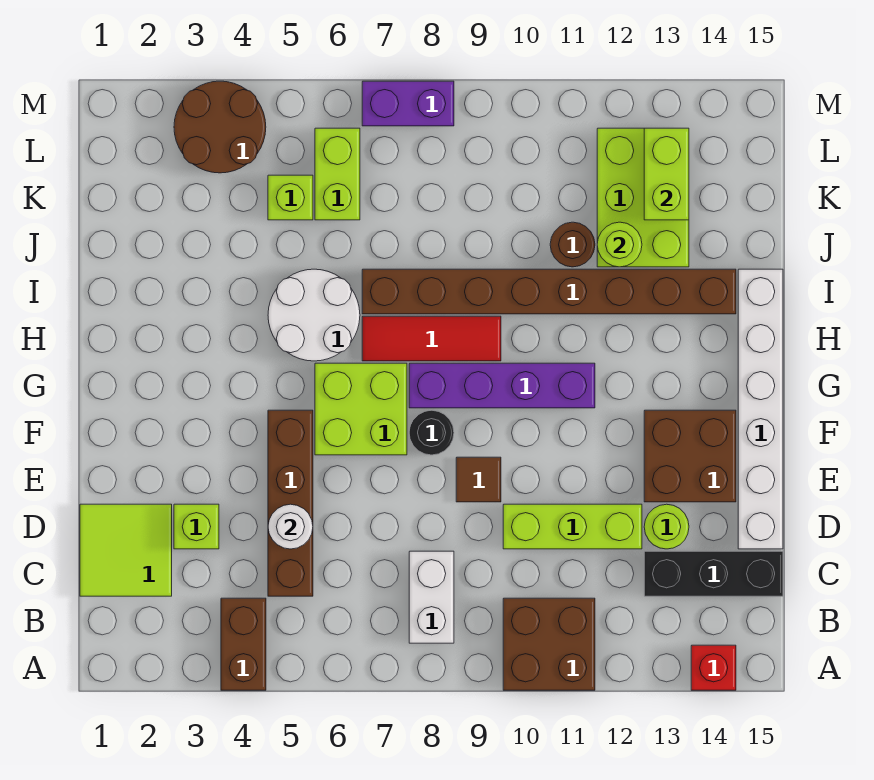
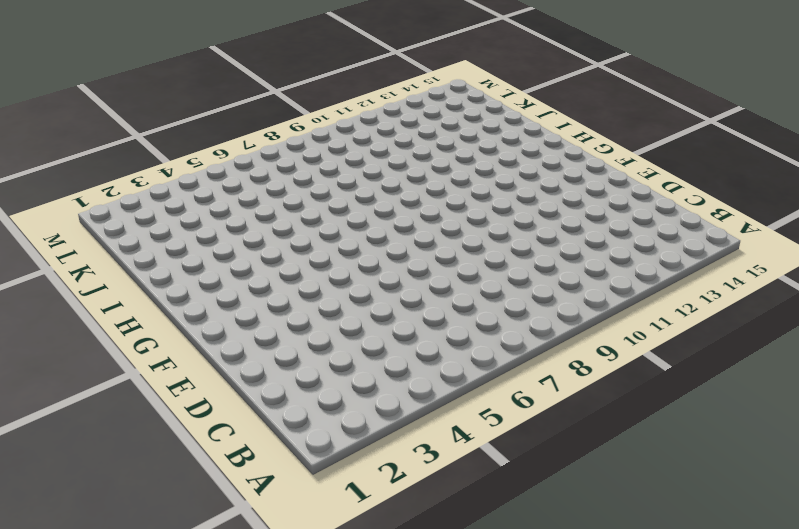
none -> brown 1x2 brick [221,598,266,690]
none -> brown 2x2 brick [503,598,595,690]
none -> red 1x1 brick [691,645,736,690]

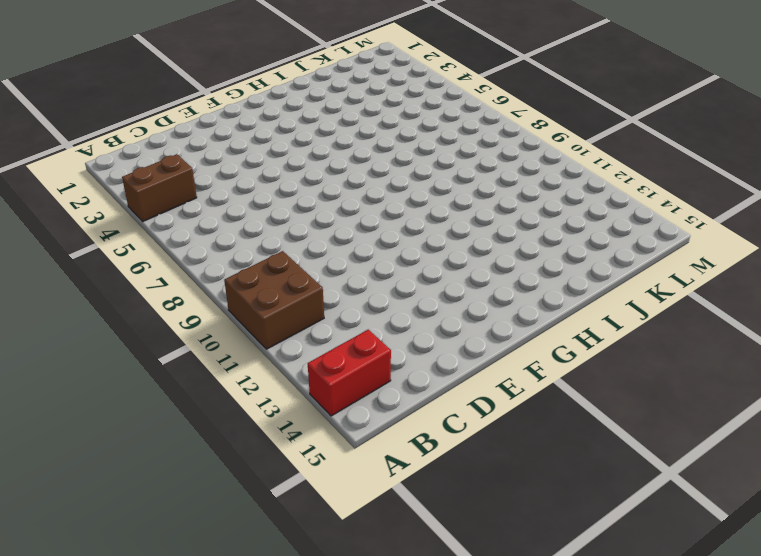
red 1x2 brick [308,330,391,416] -> red 1x1 brick [691,645,736,690]
none -> white 1x2 brick [409,551,454,643]
none -> lime 2x2 tile [80,504,172,596]
none -> brown 1x4 brick [268,410,313,596]

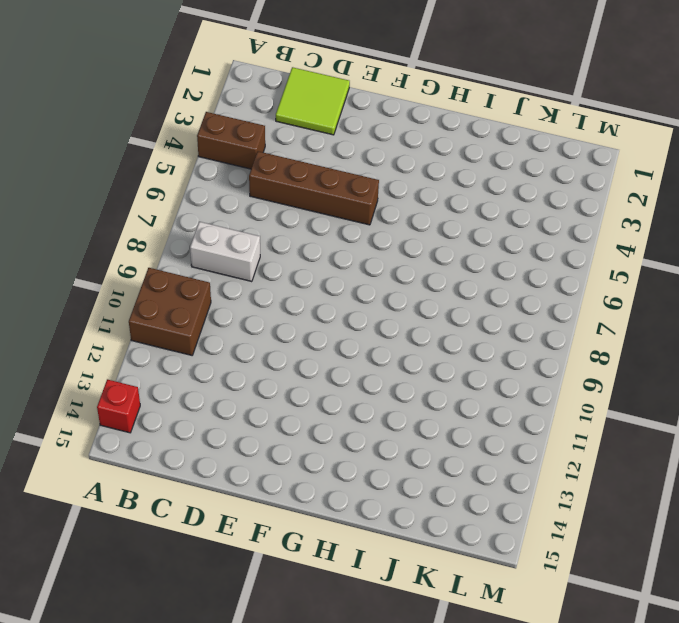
none -> black 1x3 brick [644,551,783,596]
none -> lime 1x1 brick [174,504,219,549]
none -> lime 1x3 brick [503,504,642,549]

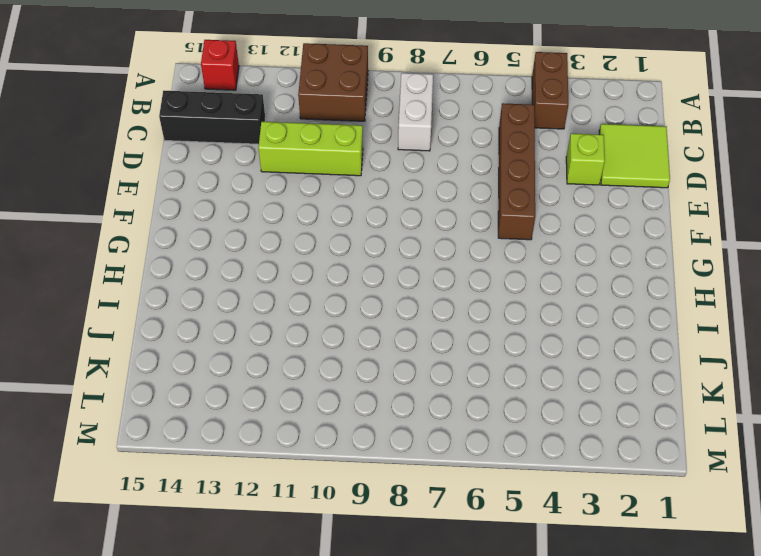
none -> lime 1x1 round brick [644,504,689,549]
none -> white 1x6 brick [738,269,783,549]
none -> brown 1x1 tile [456,457,501,502]

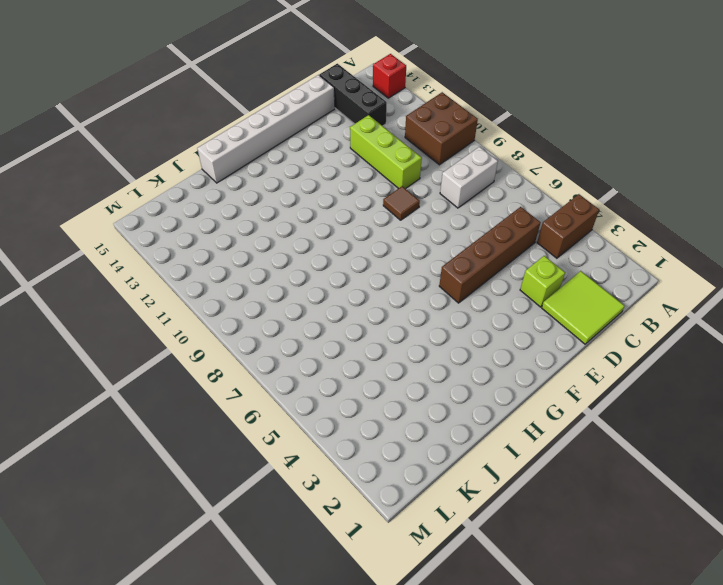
none -> lime 1x1 round brick [644,504,689,549]
none -> brown 2x2 brick [644,410,736,502]
none -> lime 2x2 brick [315,363,407,455]

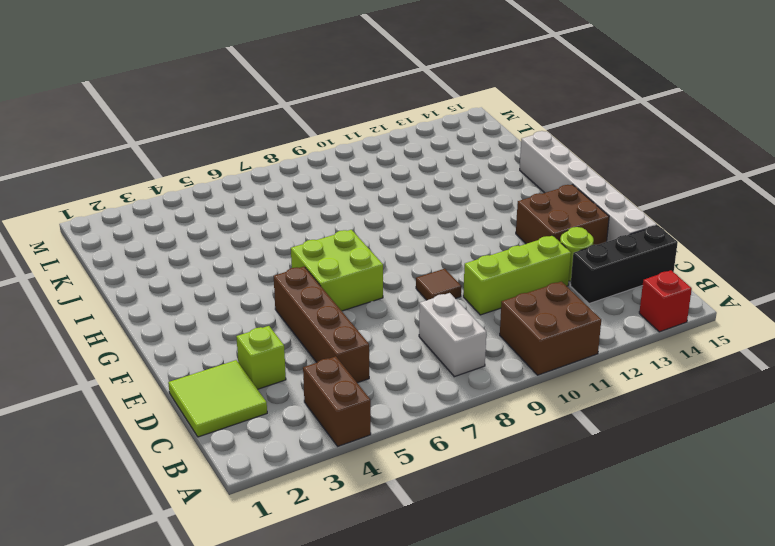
none -> black 1x1 round brick [409,410,454,455]
none -> purple 1x4 brick [409,363,595,408]
none -> white 2x2 round brick [268,269,360,361]

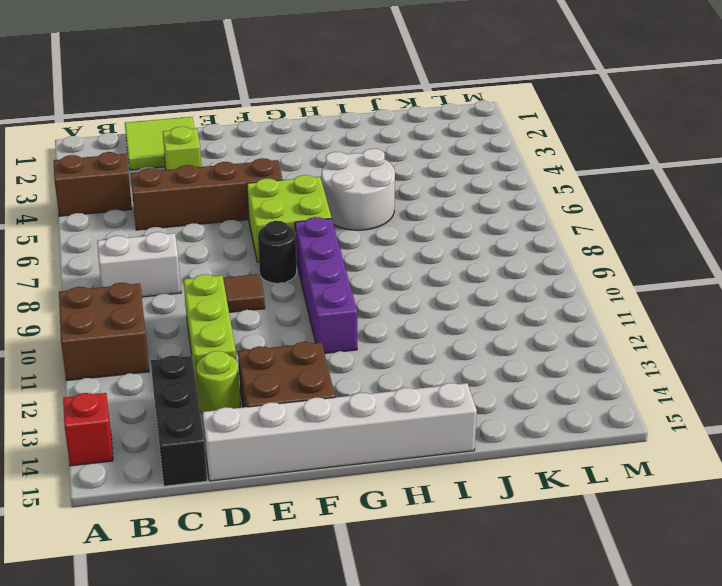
none -> red 1x3 tile [362,316,501,361]
none -> brown 1x8 brick [362,269,736,314]
none -> brown 1x1 round brick [550,222,595,267]

